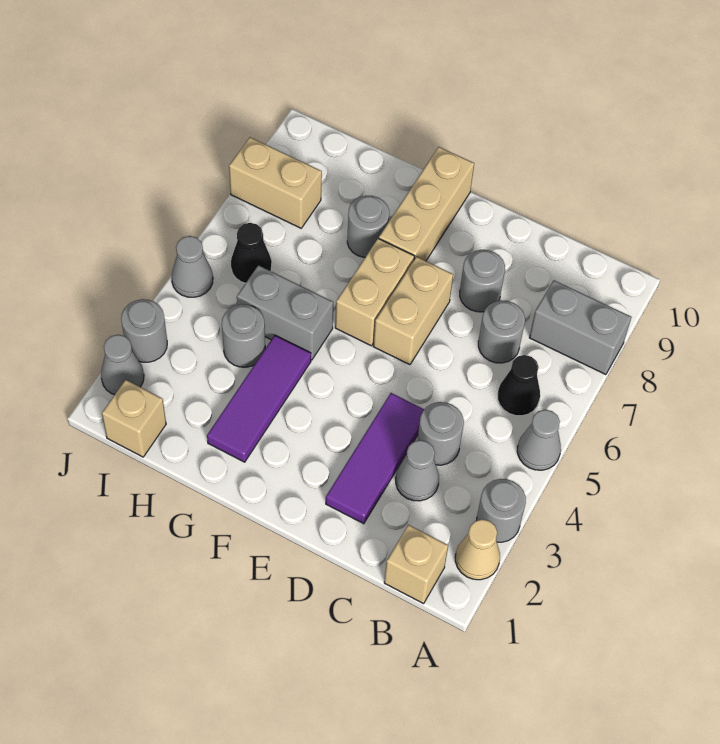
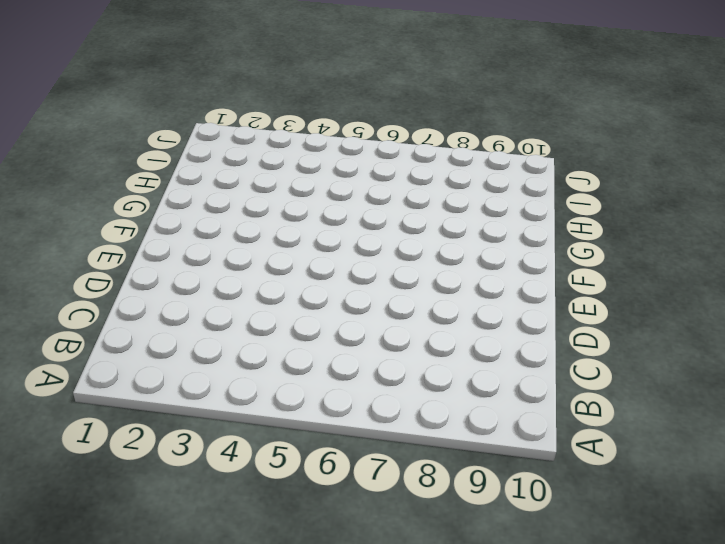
none -> tan 1x1 cone [455,519,500,580]
none -> grey 1x1 round brick [477,479,526,542]
none -> grey 1x1 cone [517,410,561,470]

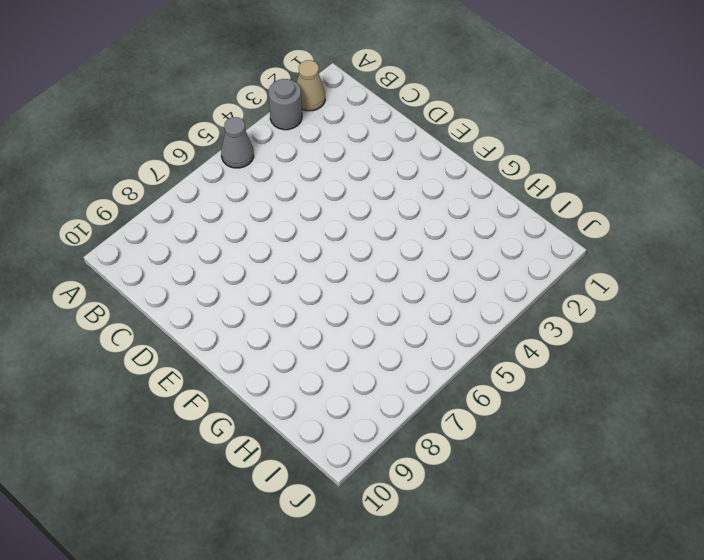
none -> grey 1x2 brick [529,280,631,375]
none -> tan 1x1 brick [384,525,448,604]
none -> black 1x1 cone [498,355,540,416]

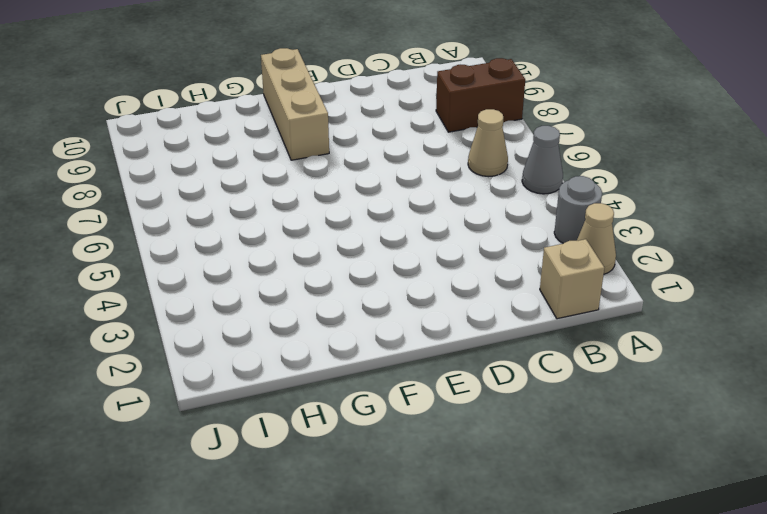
brown 1x2 brick [436,58,525,132] -> grey 1x2 brick [529,280,631,375]
tan 1x1 cone [468,109,508,177] -> black 1x1 cone [498,355,540,416]
none -> grey 1x1 cone [396,440,439,501]
none -> grey 1x1 round brick [417,402,464,465]
none -> grey 1x1 round brick [478,300,525,363]

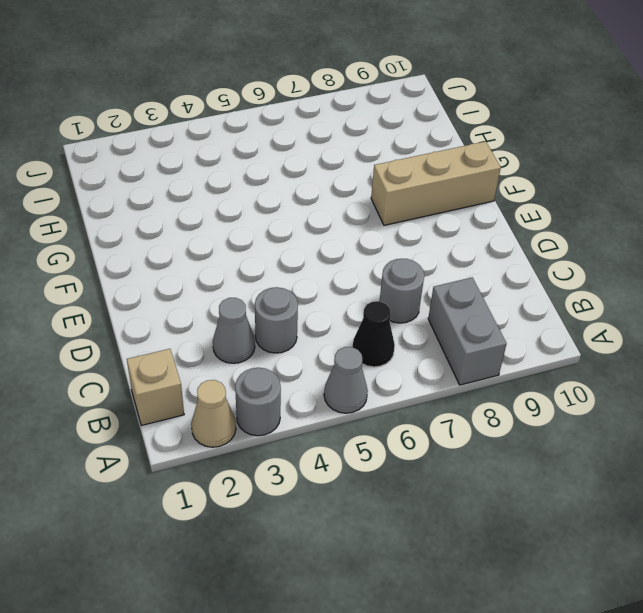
none -> purple 1x3 tile [326,393,424,524]
none -> grey 1x1 round brick [460,250,505,312]
none -> tan 1x2 brick [373,257,453,365]

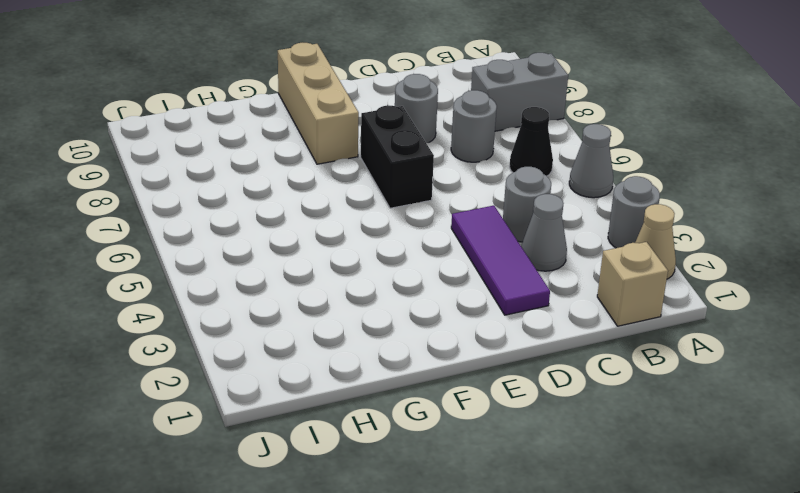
black 1x2 brick [361,105,434,208] -> tan 1x2 brick [373,257,453,365]
none -> tan 1x2 brick [335,238,414,346]
none -> purple 1x3 tile [207,335,311,462]
none -> grey 1x2 brick [237,265,333,360]

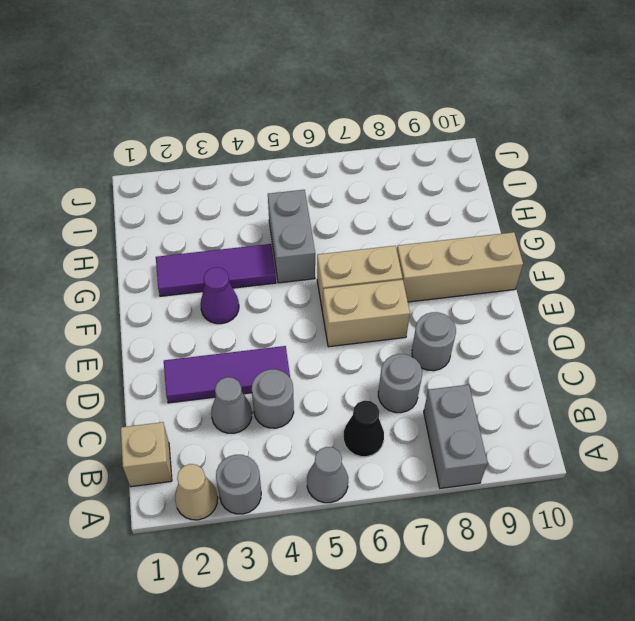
purple 1x1 cone [201,267,239,324] -> none
none -> grey 1x1 round brick [347,196,389,257]
none -> grey 1x1 round brick [222,304,265,367]
none -> tan 1x1 brick [102,380,166,457]

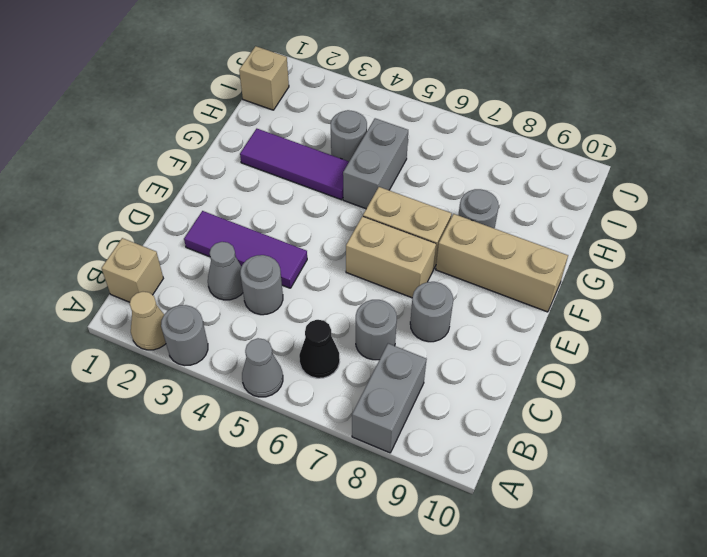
none -> black 1x1 cone [231,223,272,283]
none -> tan 1x2 brick [229,137,322,228]
none -> grey 1x1 cone [101,335,144,395]

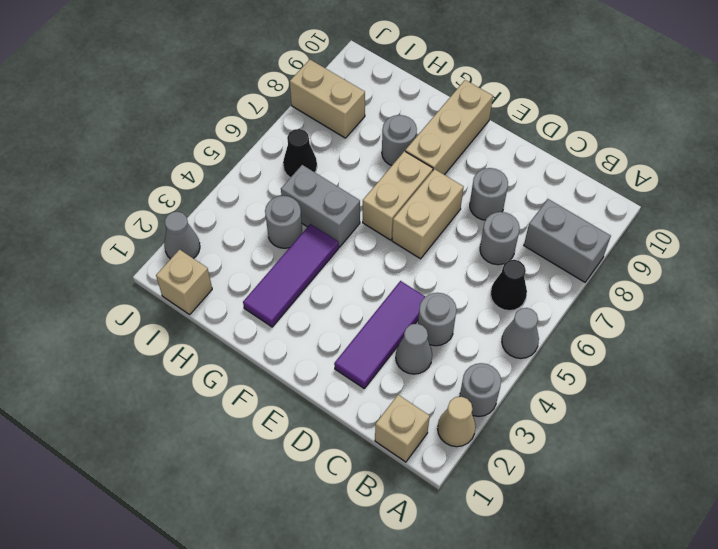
none -> grey 1x1 round brick [121,299,167,362]
none -> grey 1x1 cone [172,236,213,297]

